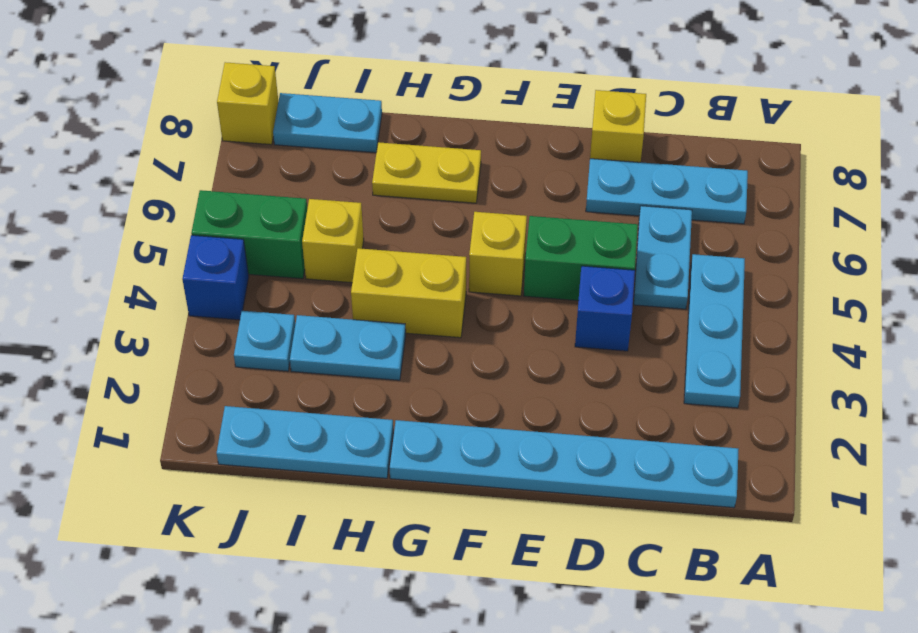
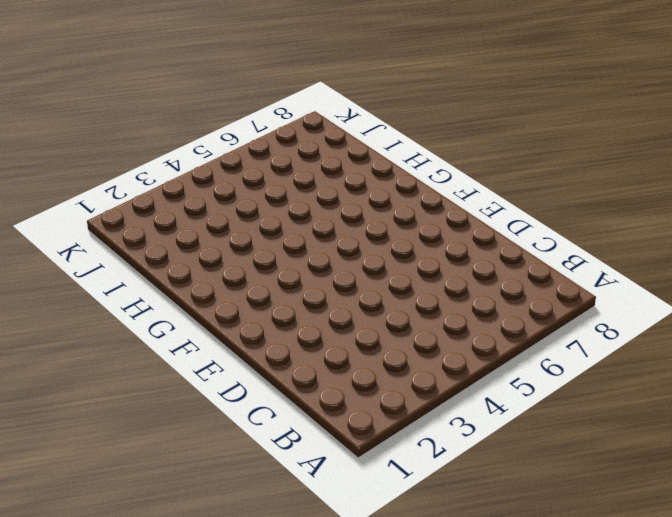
none -> cyan 1x6 plate [390,420,739,508]
none -> cyan 1x3 plate [684,254,745,408]
none -> cyan 1x3 plate [586,159,748,224]

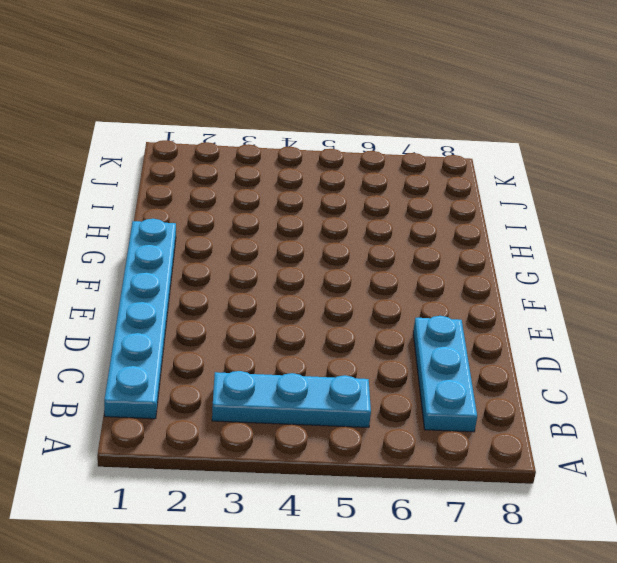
none -> cyan 1x2 plate [634,206,692,309]
none -> blue 1x1 brick [575,266,635,351]
none -> green 1x2 brick [524,216,638,301]

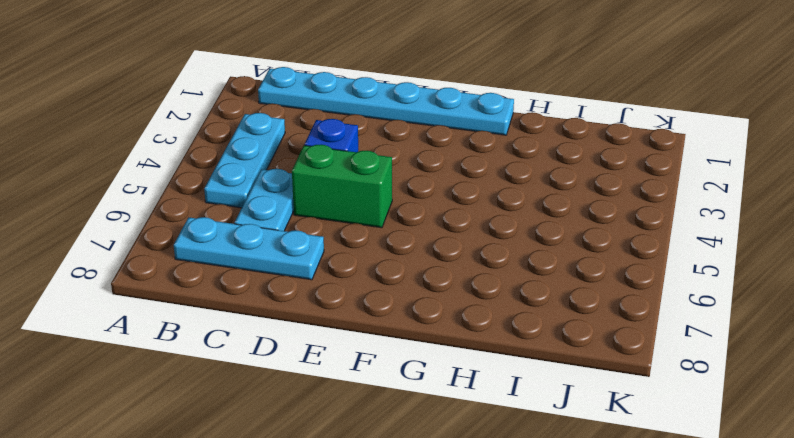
none -> yellow 1x1 brick [590,90,646,162]
none -> yellow 1x1 brick [469,212,527,296]
none -> yellow 1x2 brick [351,248,466,338]

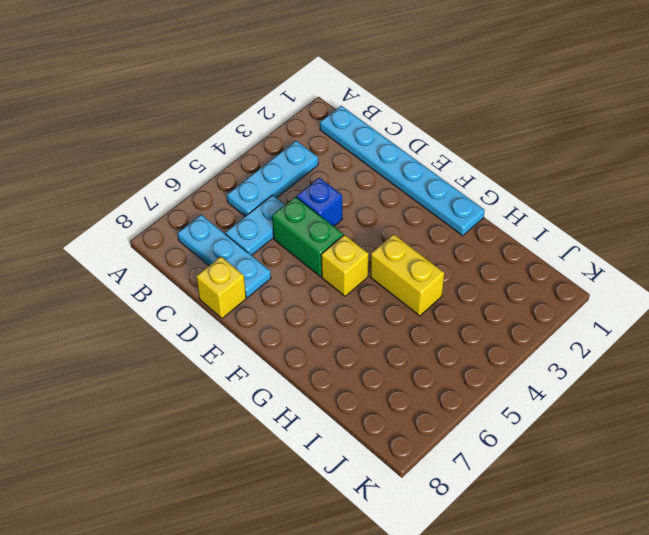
none -> yellow 1x2 plate [372,142,481,203]
none -> cyan 1x3 plate [217,406,393,478]
none -> cyan 1x2 plate [290,315,406,380]

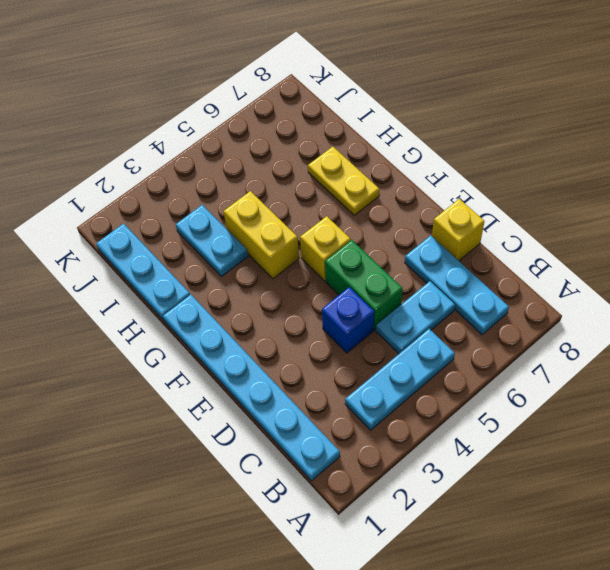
none -> yellow 1x1 brick [302,199,364,283]
none -> cyan 1x2 plate [273,93,382,153]
none -> cyan 1x1 plate [234,311,295,371]

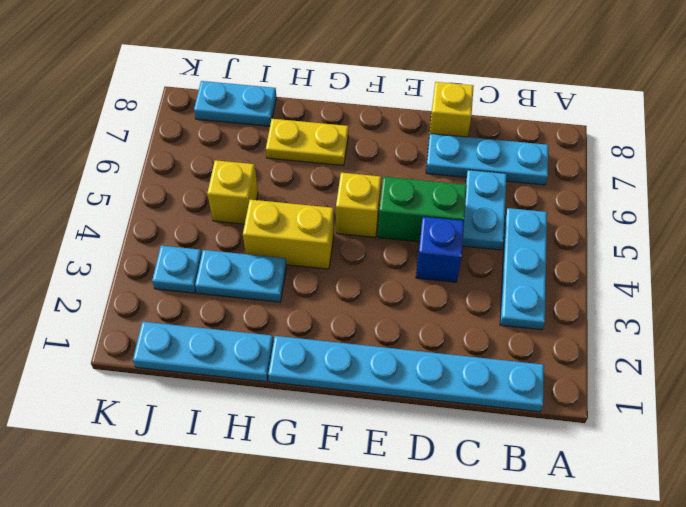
none -> green 1x2 brick [191,190,307,279]
none -> blue 1x1 brick [182,235,249,320]
none -> yellow 1x1 brick [217,62,278,145]

